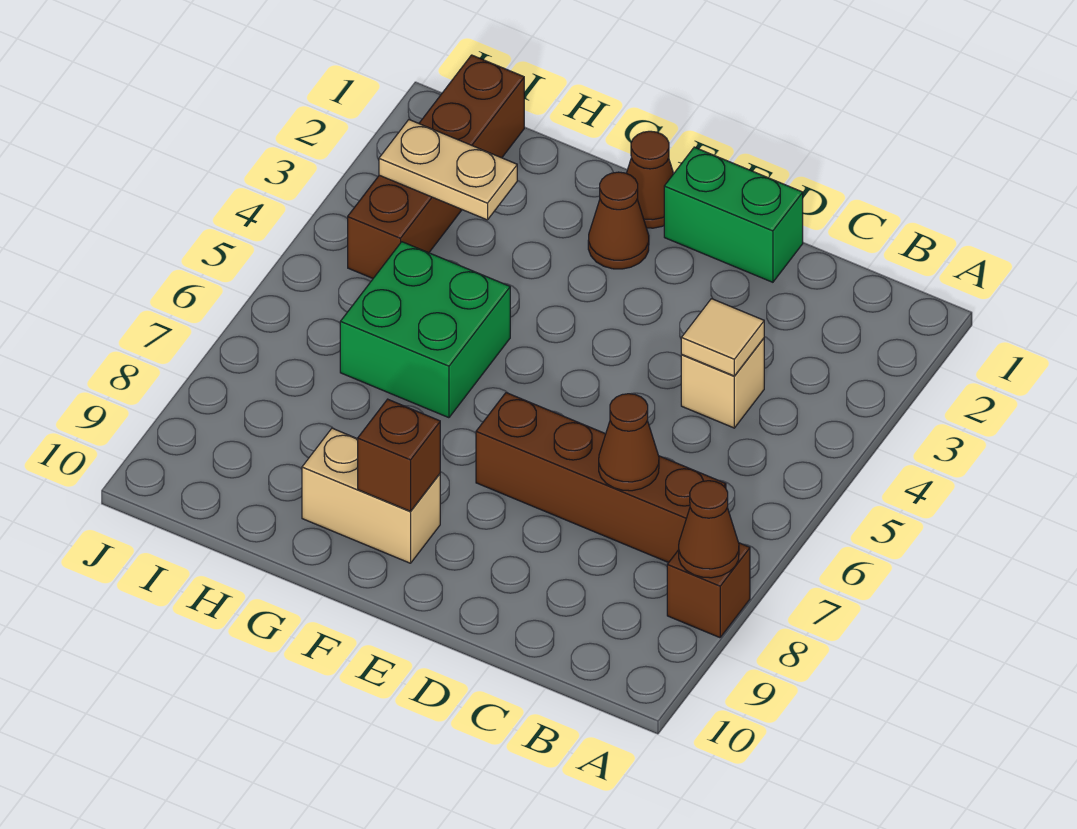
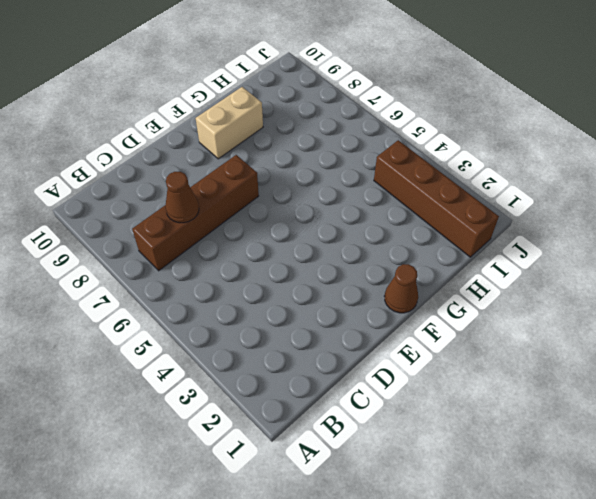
none -> brown 1x1 brick [667,543,750,638]
none -> tan 1x1 brick [681,338,764,428]
none -> green 1x2 brick [664,147,803,282]

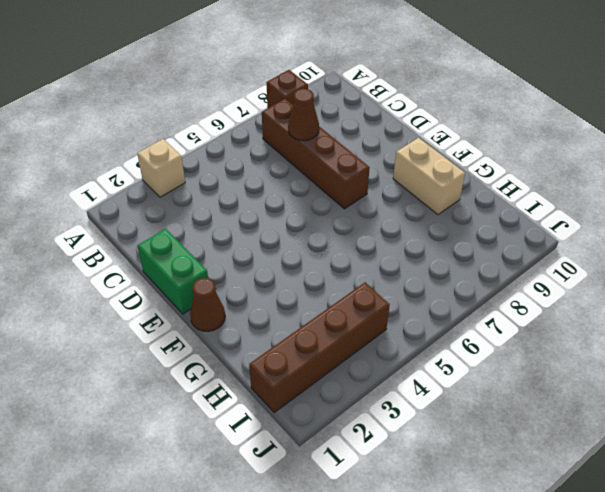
tan 1x1 brick [137,139,185,197] -> tan 1x1 brick moved to [681,338,764,428]
none -> brown 1x1 cone [588,172,649,269]
none -> green 2x2 brick [340,242,510,418]
none -> brown 1x1 cone [679,481,739,578]

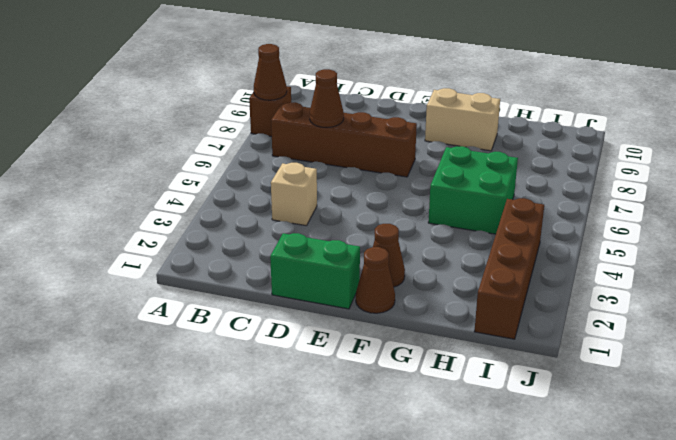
none -> tan 1x1 tile [681,299,764,376]
none -> brown 1x1 brick [358,399,440,511]
none -> tan 1x2 plate [379,120,517,220]

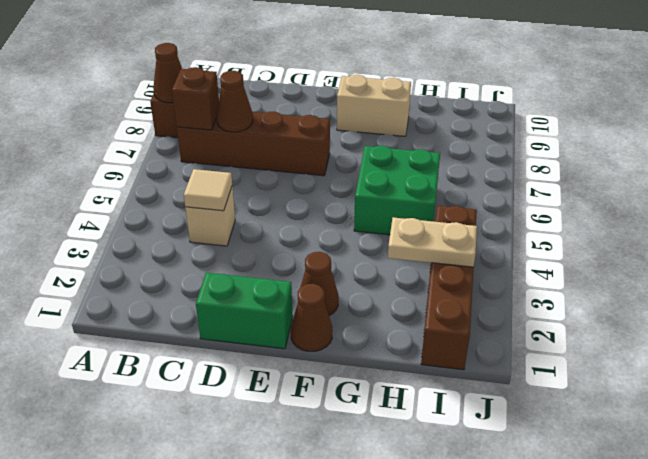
brown 1x1 brick [172,67,219,130] -> brown 1x1 brick moved to [358,399,440,511]

